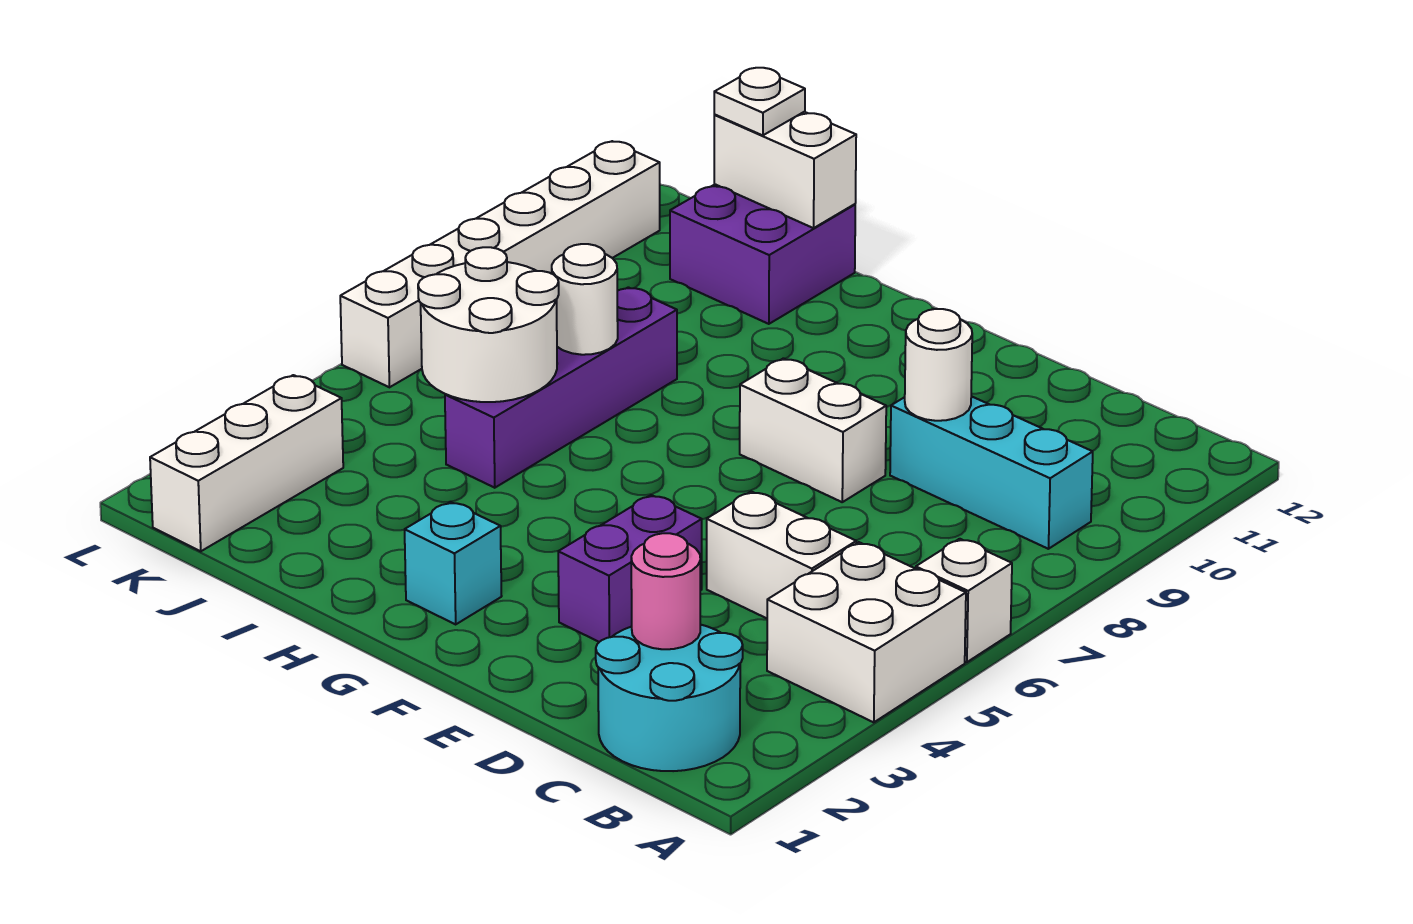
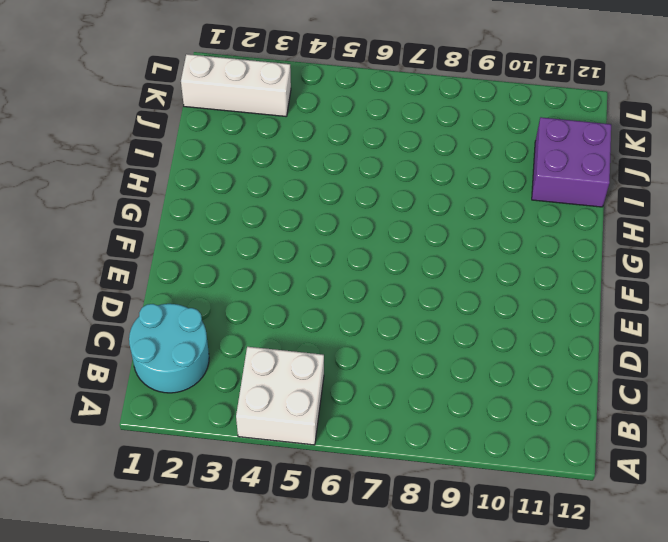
none -> white 1x1 brick [916,539,1012,662]
none -> cyan 1x3 brick [890,396,1093,549]
none -> white 1x2 brick [707,492,856,618]

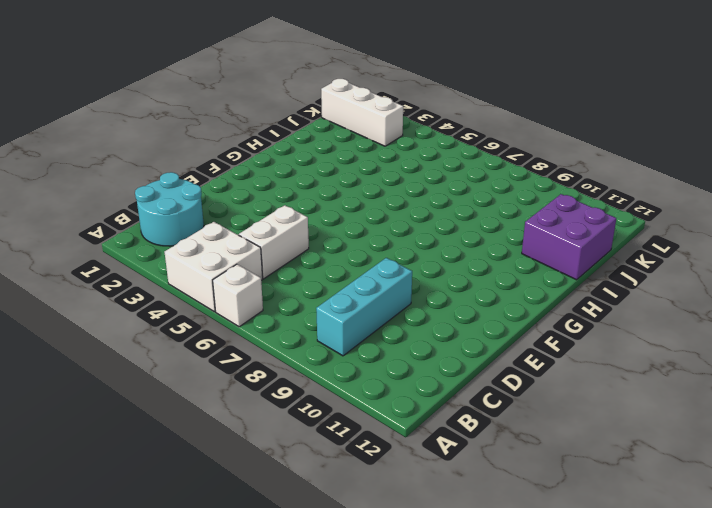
none -> purple 1x2 brick [558,495,702,642]
none -> white 1x2 brick [740,358,886,502]
none -> cyan 1x1 brick [405,502,502,624]

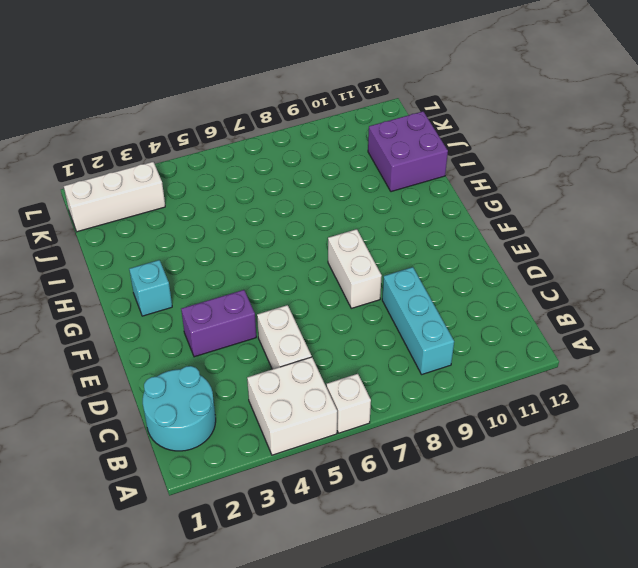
none -> purple 1x4 brick [445,287,677,488]
none -> white 1x6 brick [340,141,660,387]
none -> pink 1x1 round brick [631,533,700,649]

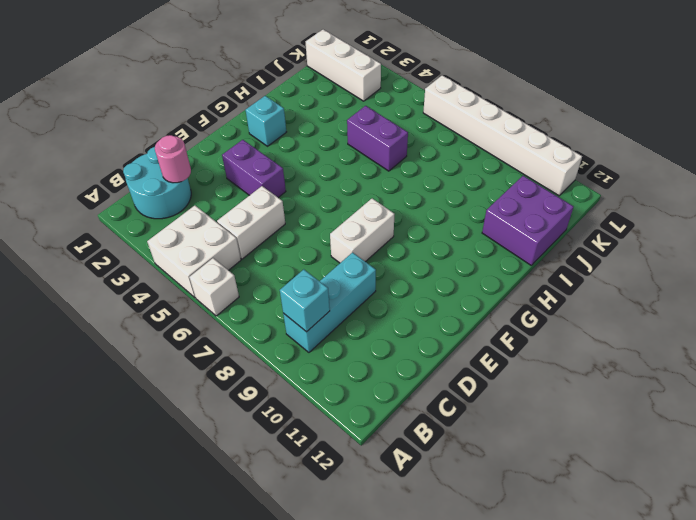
cyan 1x1 brick [280,269,330,332] -> none
purple 1x2 brick [347,106,408,171] -> purple 1x4 brick [445,287,677,488]
none -> white 1x1 round brick [905,309,972,421]
none -> white 2x2 round brick [418,247,559,402]
none -> white 1x1 round brick [552,244,618,355]

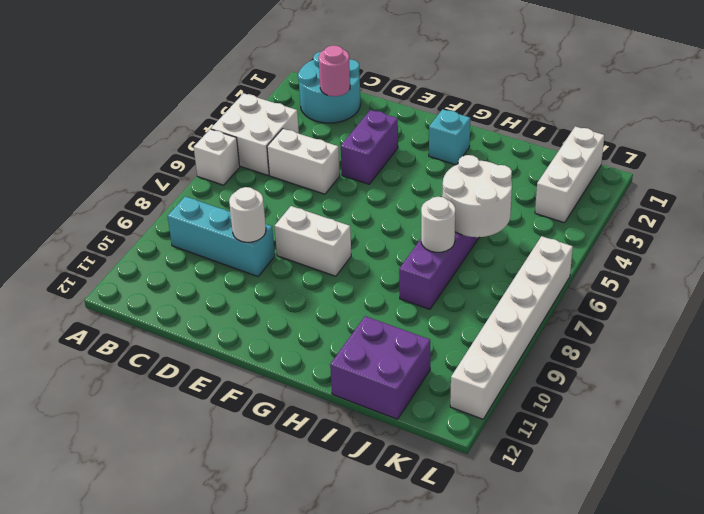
none -> white 1x2 brick [714,112,856,228]
none -> white 1x1 plate [714,68,805,135]

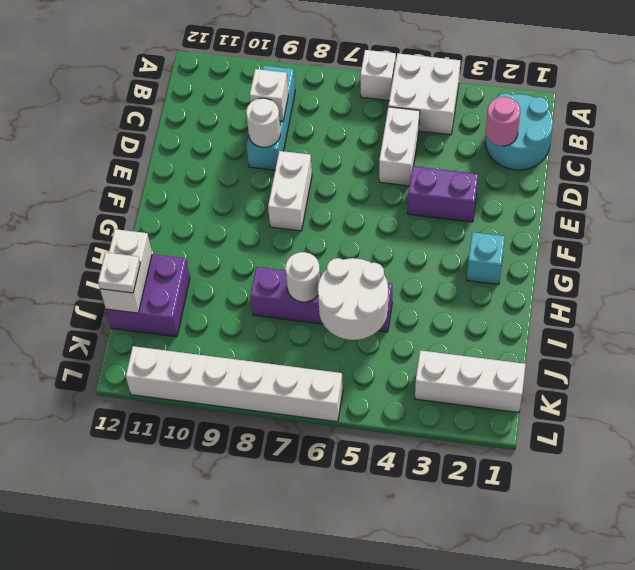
white 1x1 brick [250,69,288,121] -> none

